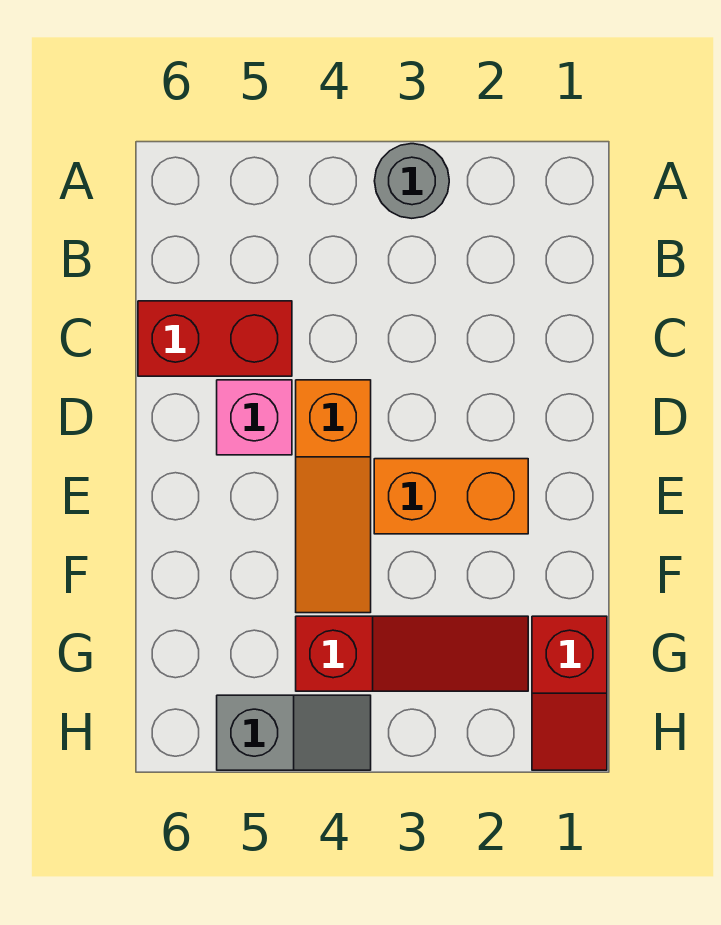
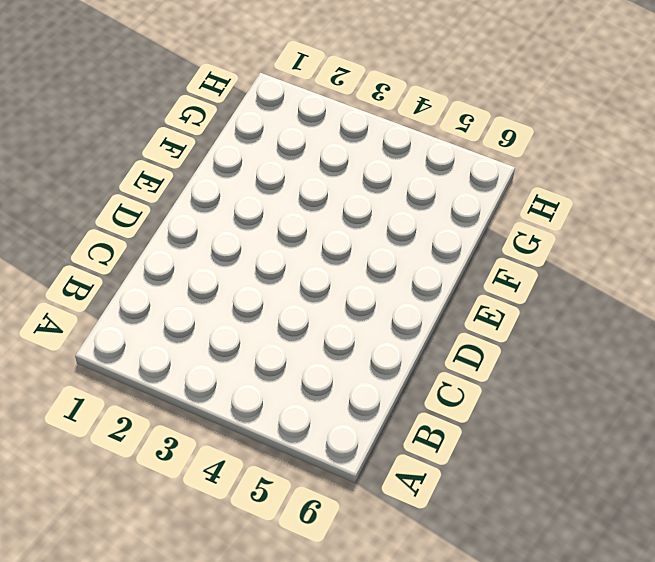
none -> grey 1x1 round brick [375,144,449,218]
none -> red 1x2 brick [138,301,292,376]

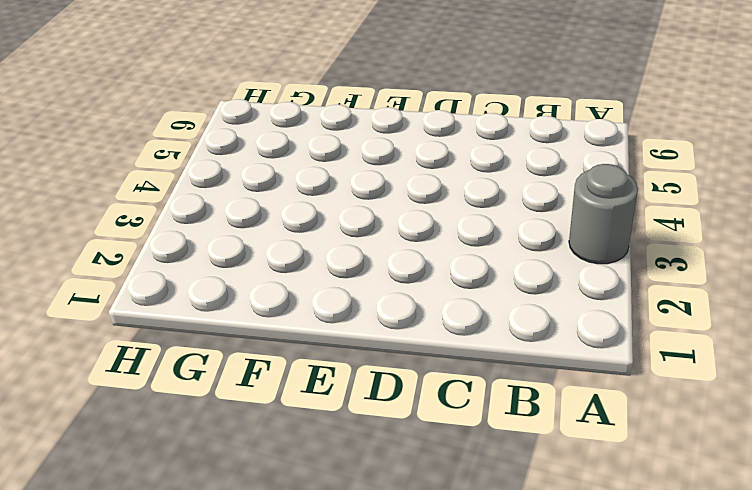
none -> red 1x2 brick [138,301,292,376]
none -> orange 1x3 slope [296,380,371,613]

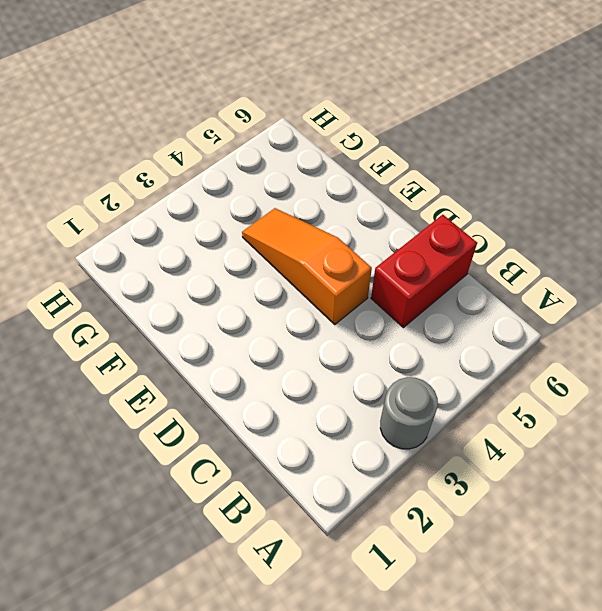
none -> pink 1x1 brick [217,380,292,455]
none -> orange 1x2 brick [374,459,528,534]

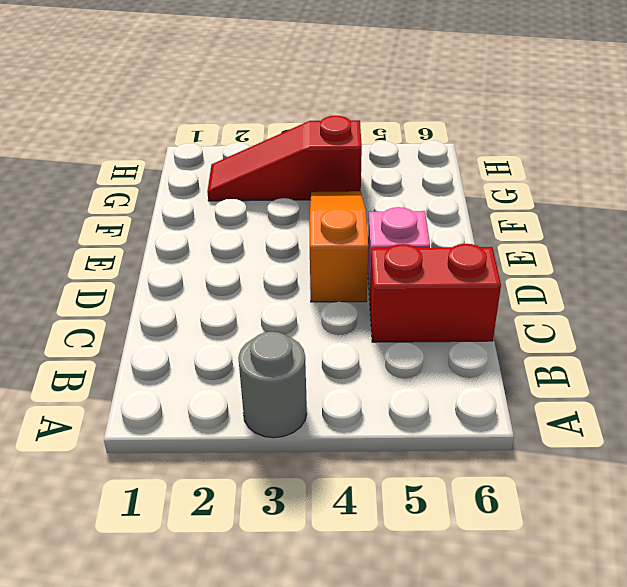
none -> orange 1x2 brick [374,459,528,534]
none -> red 1x2 slope [532,616,607,770]

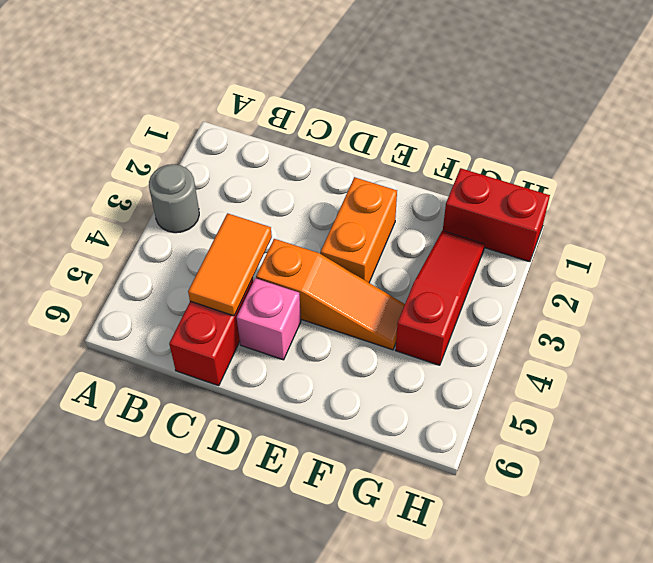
orange 1x2 tile [188,213,272,316] -> none
red 1x2 brick [443,168,550,262] -> red 1x2 slope [532,616,607,770]
none -> grey 1x2 slope [217,695,371,770]

